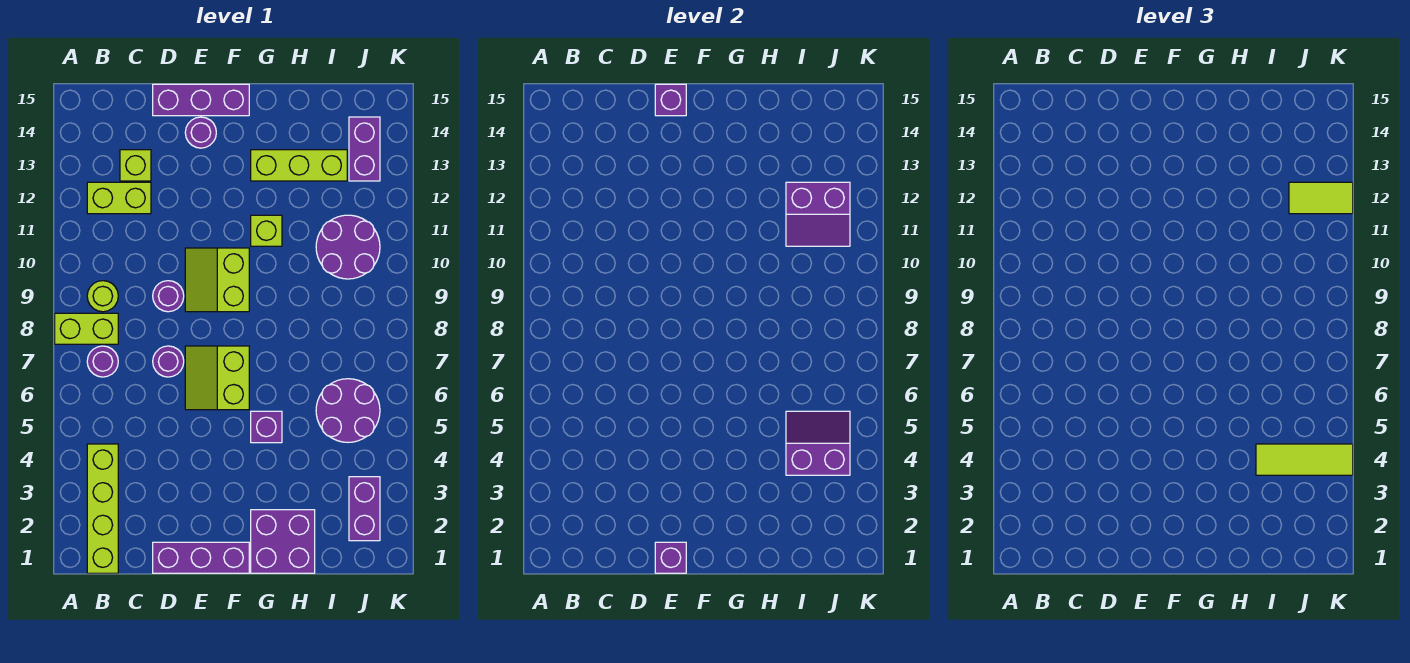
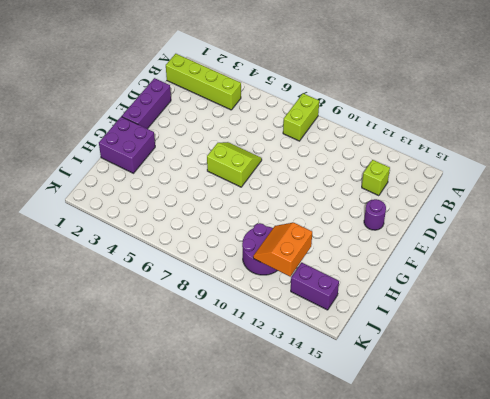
orange 2x2 slope [253,223,312,276] -> purple 2x2 slope [786,182,850,246]
none -> purple 1x1 round brick [87,346,118,377]
none -> lime 1x1 round brick [87,281,118,312]
none -> lime 1x2 brick [87,182,151,214]

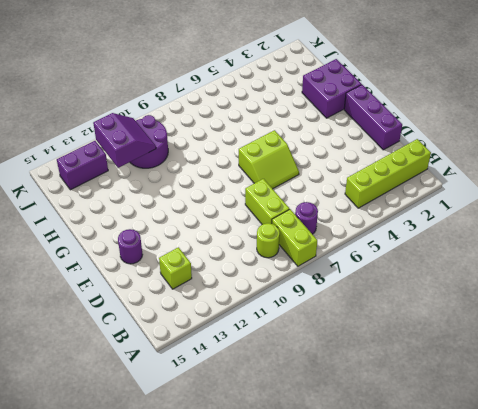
lime 1x2 brick [245,179,290,225] -> lime 1x2 brick moved to [87,182,151,214]
none -> purple 1x1 round brick [153,346,184,377]
none -> purple 1x1 round brick [153,281,184,312]
none -> purple 1x3 brick [153,84,249,116]

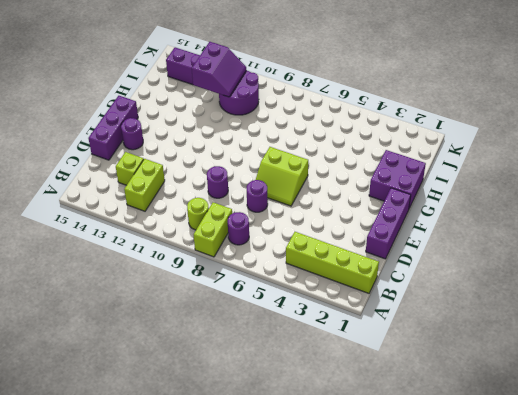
none -> lime 2x2 slope [185,248,249,312]
none -> purple 1x1 brick [251,411,282,443]
none -> lime 1x1 brick [251,215,282,246]

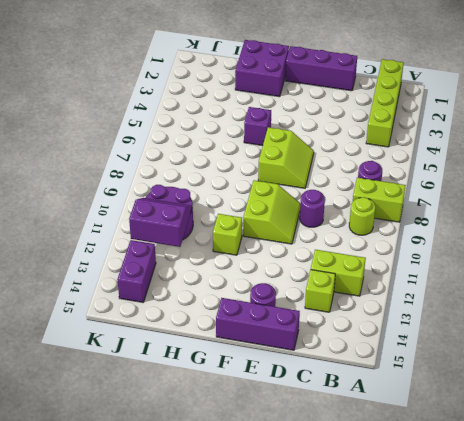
none -> purple 1x1 round brick [153,346,184,377]
none -> lime 1x3 brick [251,150,347,181]
none -> purple 2x2 round brick [316,379,380,442]

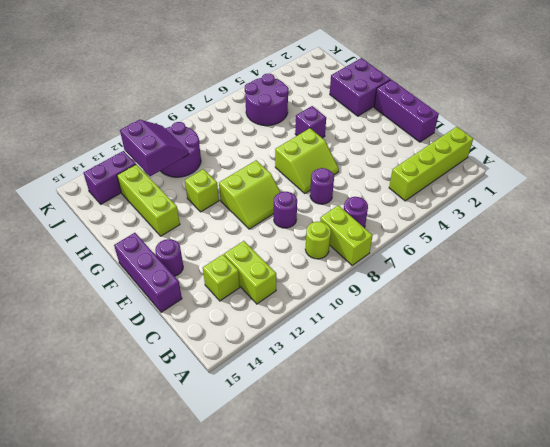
none -> purple 1x2 brick [349,477,380,541]
none -> purple 1x1 brick [655,542,686,573]
none -> purple 1x1 brick [655,84,686,116]

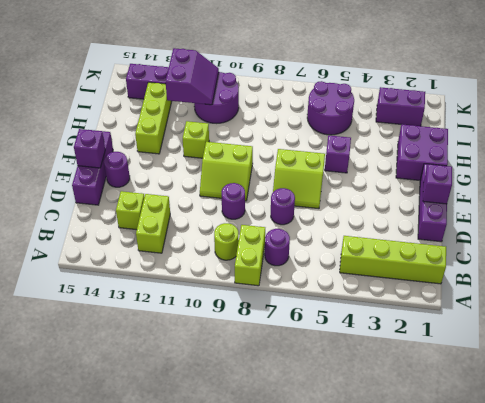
none -> purple 2x2 slope [786,411,850,475]
none -> lime 1x3 tile [1256,444,1353,475]
none -> lime 1x2 tile [1289,182,1353,214]

